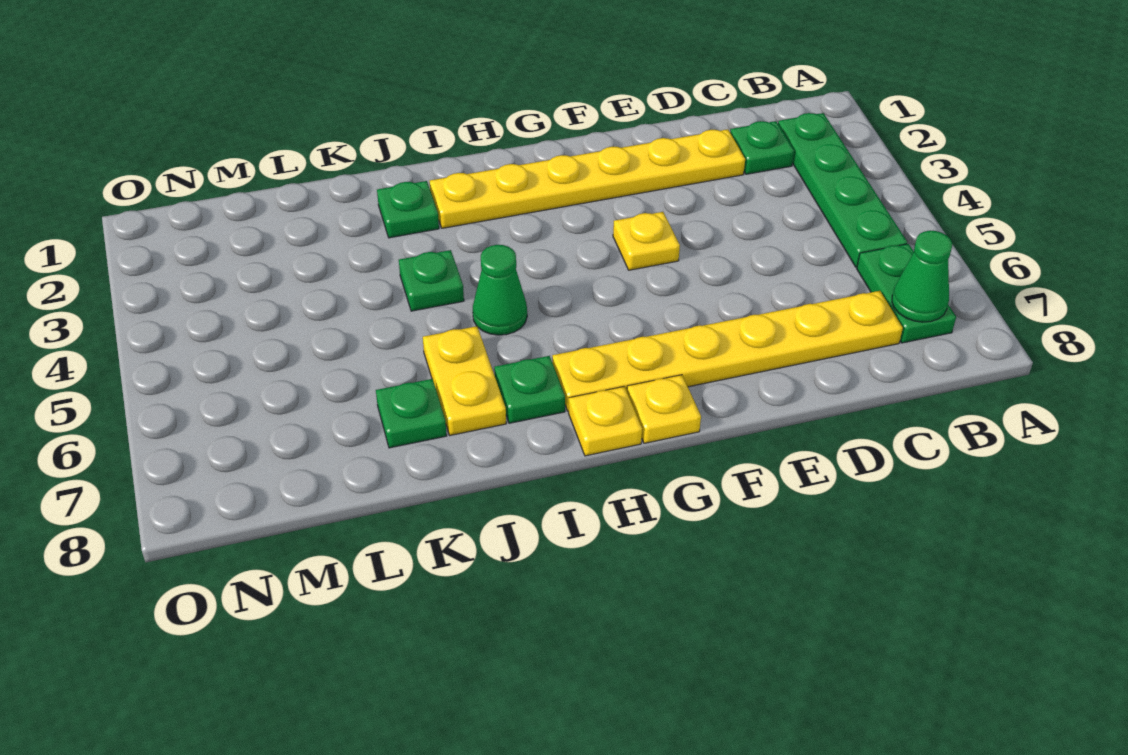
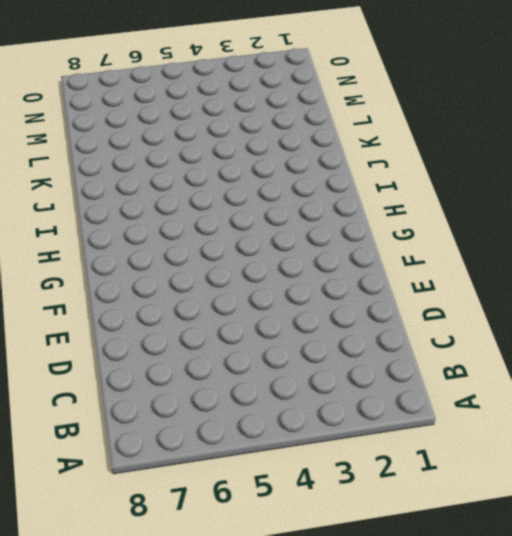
none -> green 1x4 plate [778,113,907,267]
none -> green 1x2 plate [857,244,956,343]
none -> green 1x1 plate [730,121,794,174]

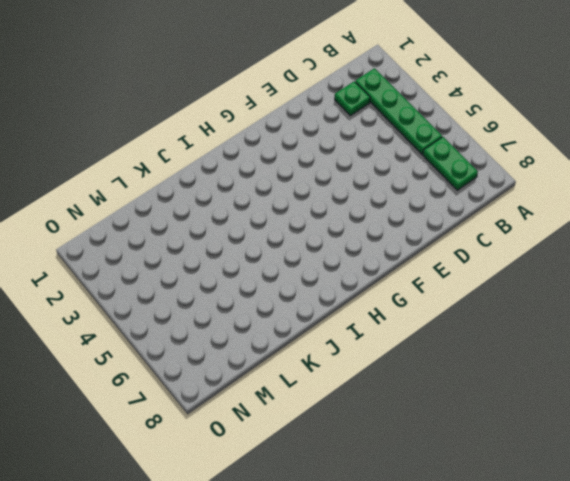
none -> yellow 1x6 plate [552,291,903,411]
none -> yellow 1x6 plate [430,129,745,228]
none -> yellow 1x1 plate [613,212,680,270]

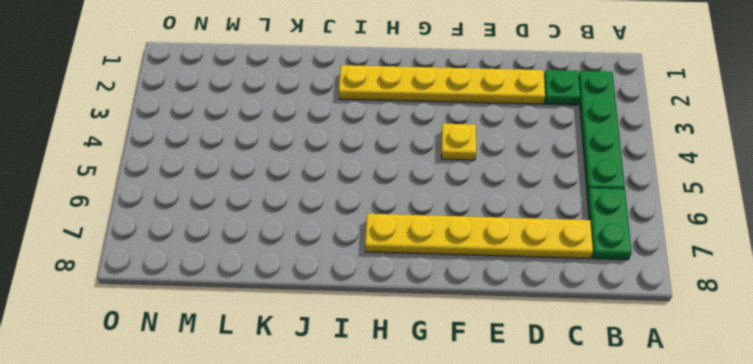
none -> yellow 1x1 plate [627,375,701,443]
none -> yellow 1x1 plate [569,387,642,456]
none -> green 1x1 cone [473,245,527,335]

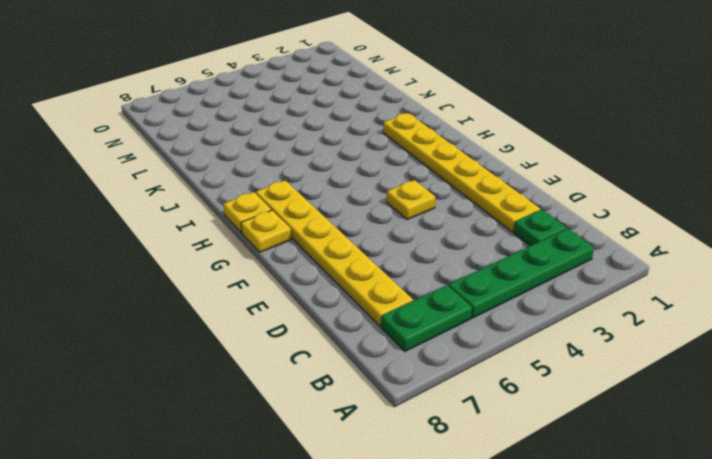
none -> green 1x1 cone [473,245,527,335]
none -> green 1x1 plate [494,356,565,423]
none -> green 1x1 plate [377,181,439,238]

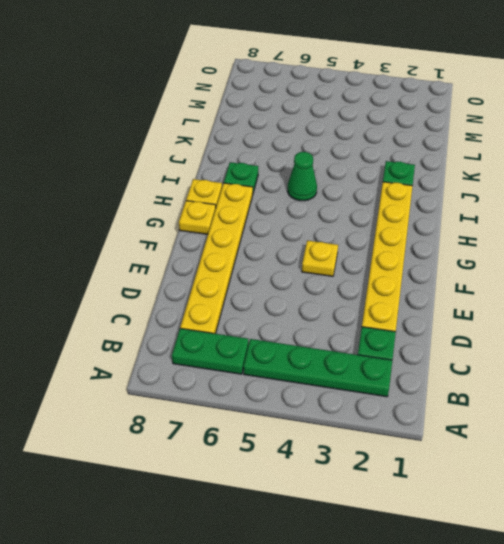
none -> green 1x1 plate [399,250,464,311]
none -> yellow 1x2 plate [423,326,506,435]
none -> green 1x1 plate [376,379,447,448]

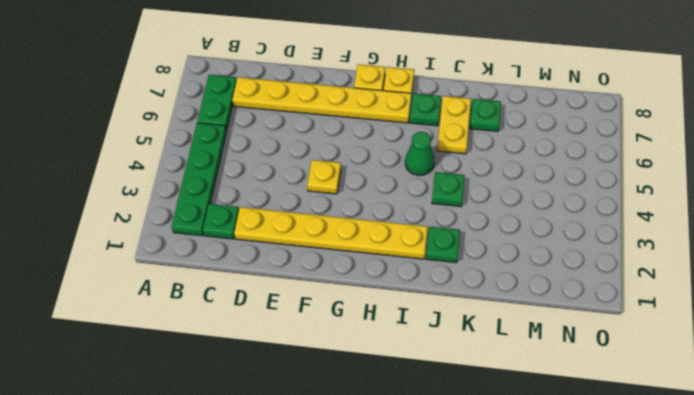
none -> green 1x1 cone [892,231,952,322]

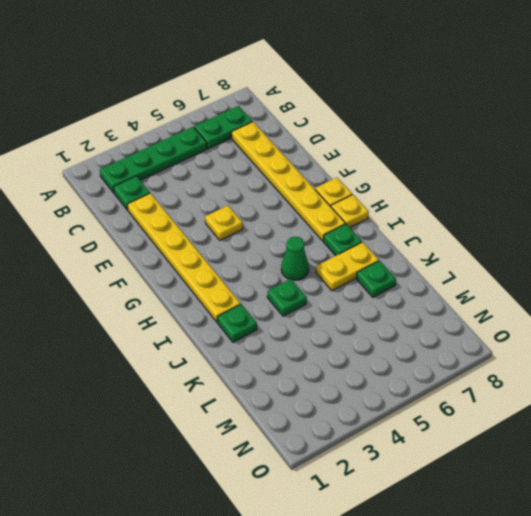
none -> green 1x1 cone [892,231,952,322]

